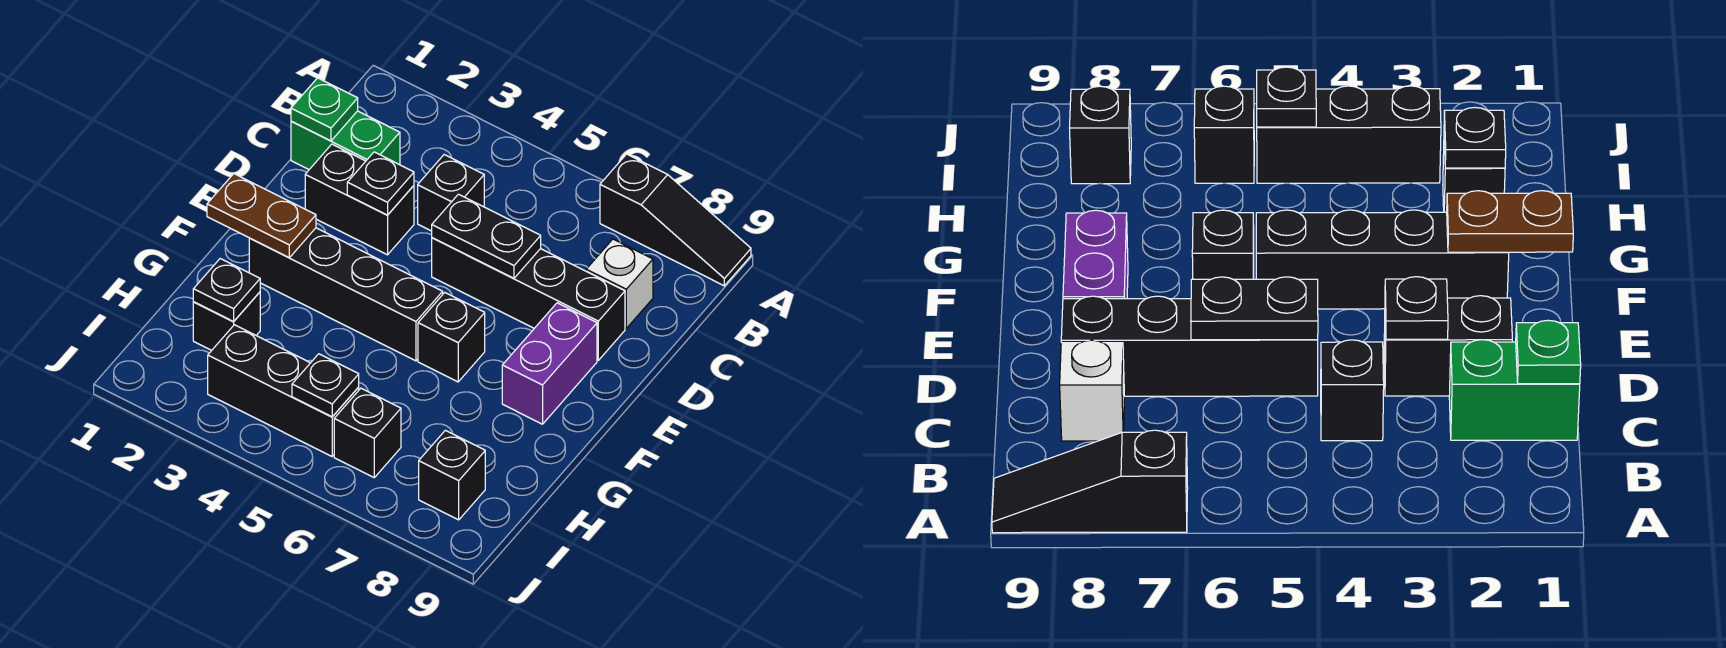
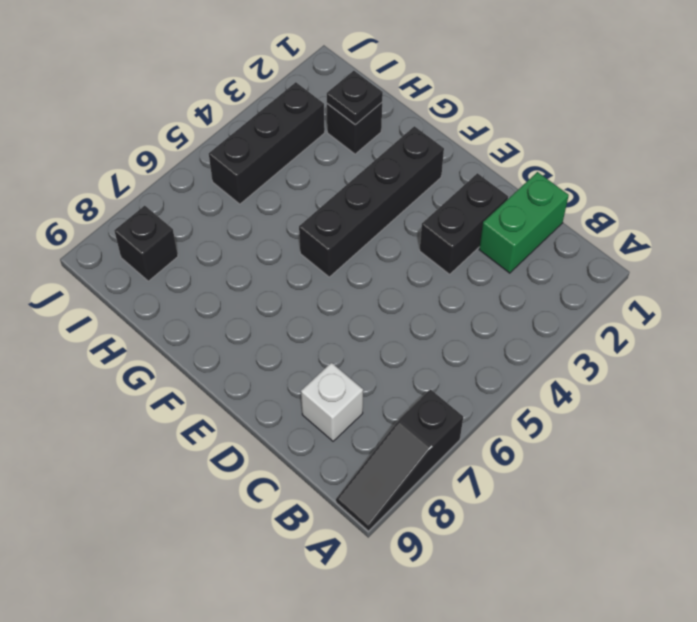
none -> black 1x1 brick [418,155,484,231]
none -> black 1x4 brick [432,238,625,360]
none -> purple 1x2 brick [502,303,597,424]

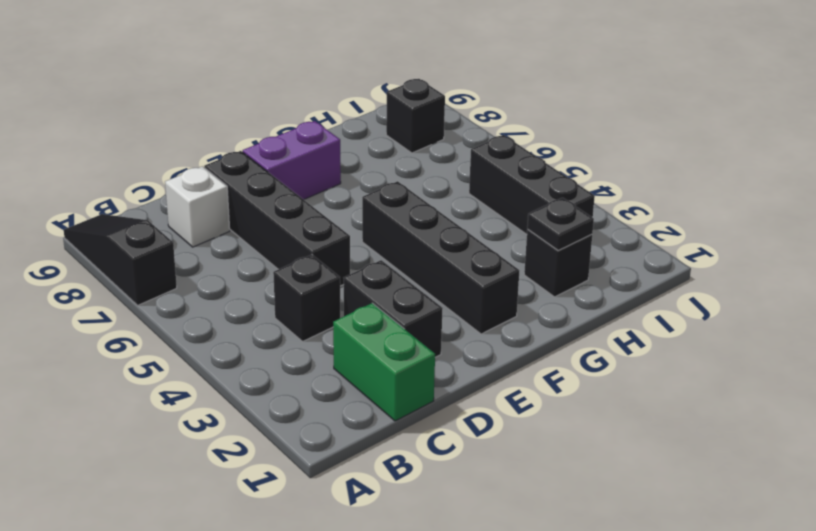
none -> black 1x1 brick [418,293,485,382]
none -> black 1x1 brick [334,388,401,477]
none -> green 1x1 plate [291,78,358,141]

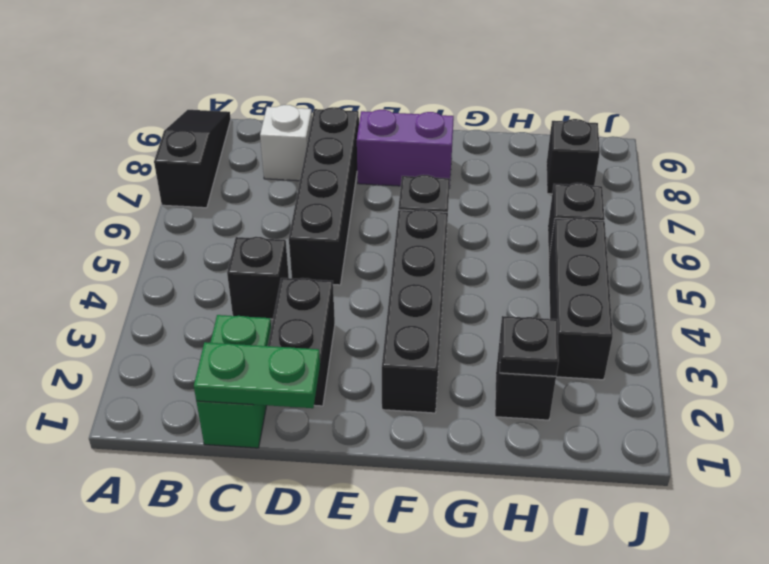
green 1x2 plate [194,342,320,408] -> green 1x1 plate [291,78,358,141]
none -> black 1x1 plate [347,152,414,215]
none -> black 1x2 plate [432,194,541,278]
none -> brown 1x2 plate [207,174,316,258]

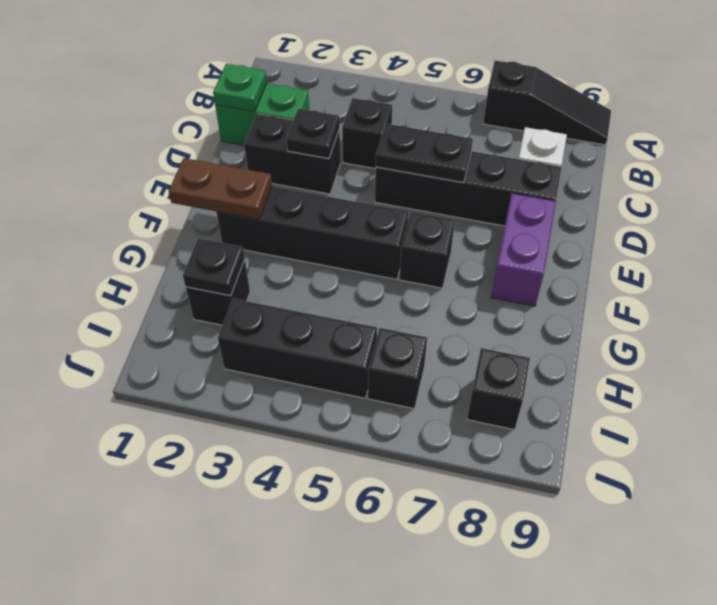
none -> black 1x1 plate [292,354,359,417]

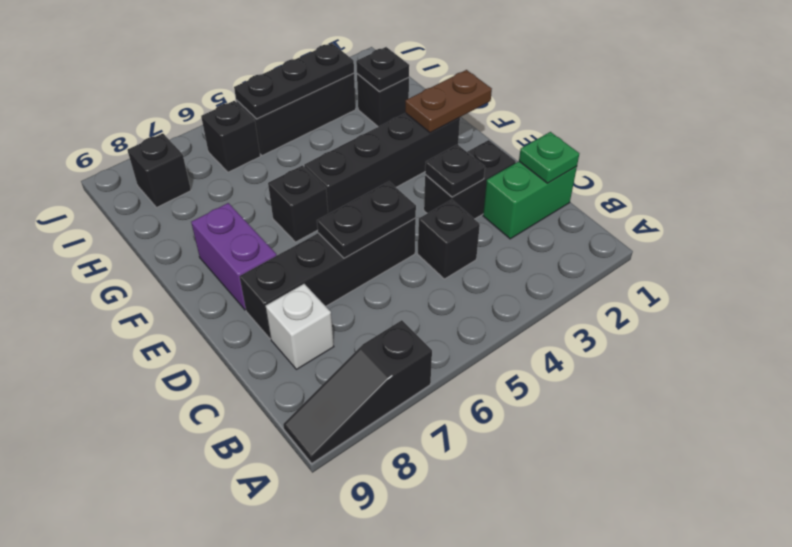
black 1x3 plate [234,43,354,119] -> black 1x1 plate [292,354,359,417]

